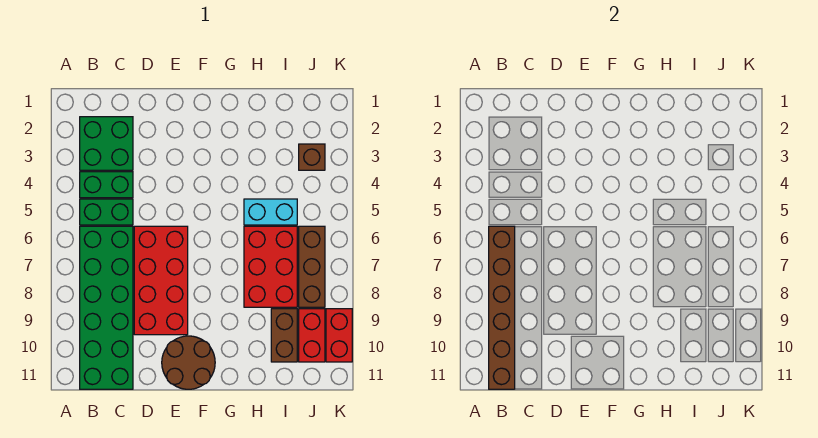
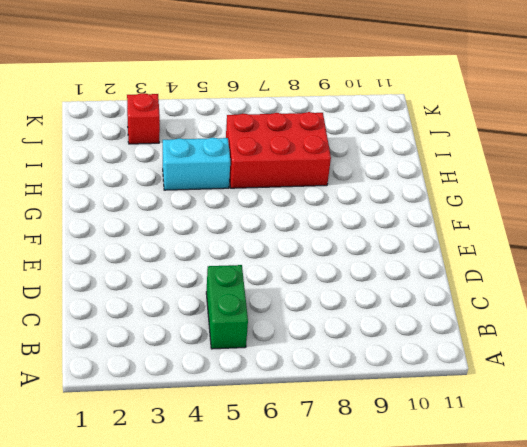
cyan 1x2 brick [163,138,230,190] -> cyan 1x2 brick turned to [244,199,297,225]
red 1x1 brick [127,93,160,144] -> brown 1x1 brick [299,144,325,170]
none -> green 2x2 brick [80,117,133,170]
none -> green 1x2 brick [80,172,133,198]
none -> green 2x6 brick [80,226,133,389]

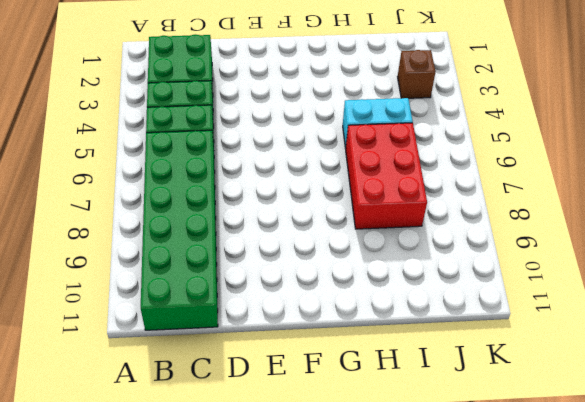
none -> red 2x4 brick [134,226,188,335]
none -> brown 2x2 round brick [162,336,215,389]
none -> brown 1x2 brick [271,309,297,362]

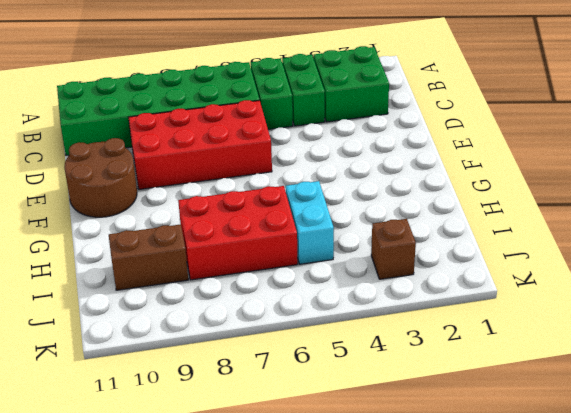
none -> brown 1x3 brick [299,226,325,307]
none -> red 1x2 brick [299,309,325,362]
none -> red 1x2 brick [326,309,352,362]

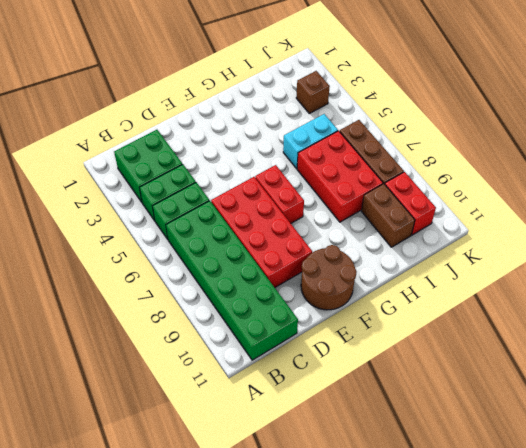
red 1x2 brick [255,165,304,223] -> red 1x2 brick moved to [326,309,352,362]
none -> brown 1x6 brick [489,226,515,389]

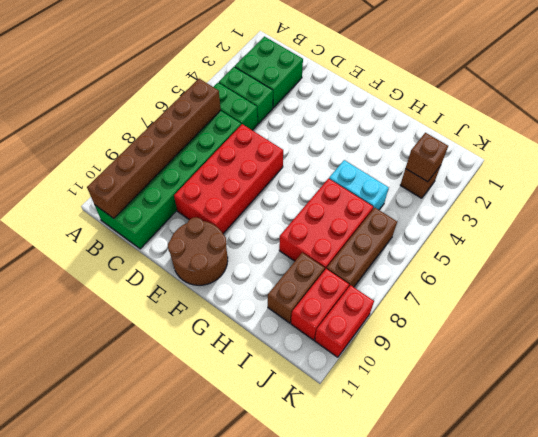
brown 1x1 brick [406,133,448,182] -> none

